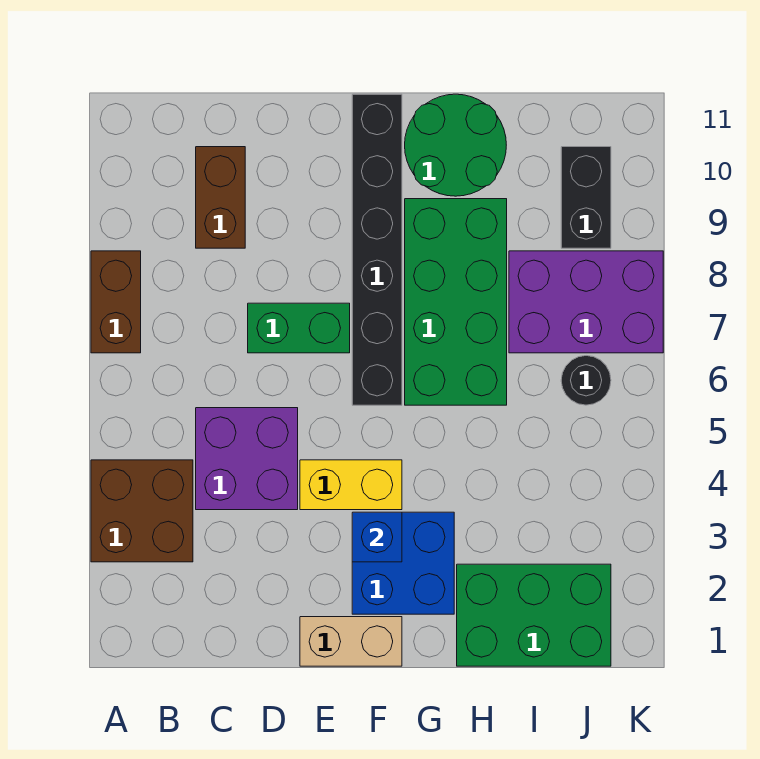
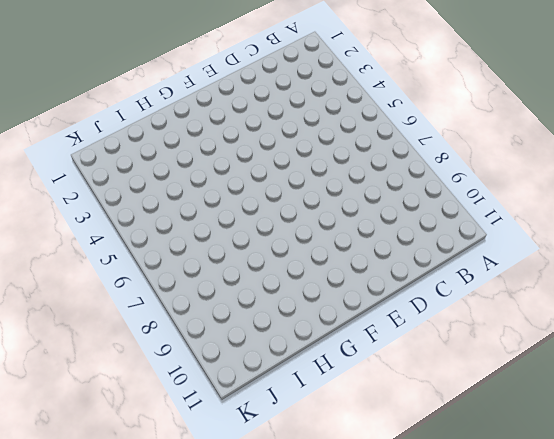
none -> brown 2x2 brick [91,460,193,562]
none -> brown 1x2 brick [91,251,141,353]
none -> purple 2x2 brick [196,408,298,510]

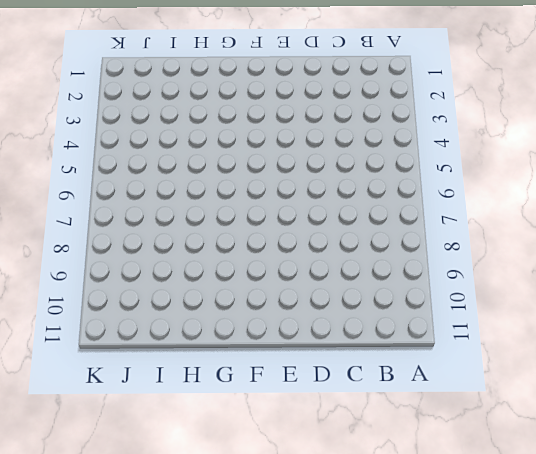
none -> brown 2x2 brick [91,460,193,562]
none -> brown 1x2 brick [91,251,141,353]
none -> purple 2x2 brick [196,408,298,510]

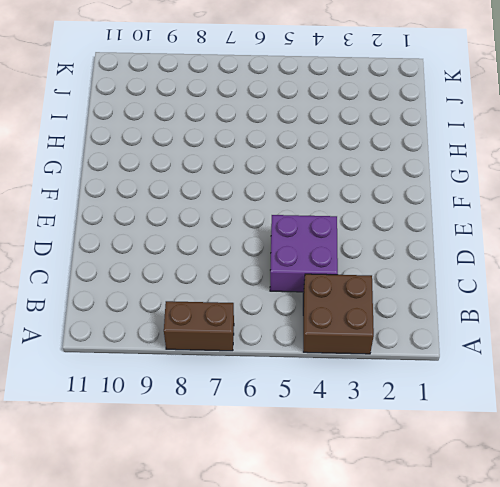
none -> brown 1x2 brick [196,147,245,248]
none -> green 1x2 brick [248,303,350,353]
none -> tan 1x2 brick [300,617,402,666]

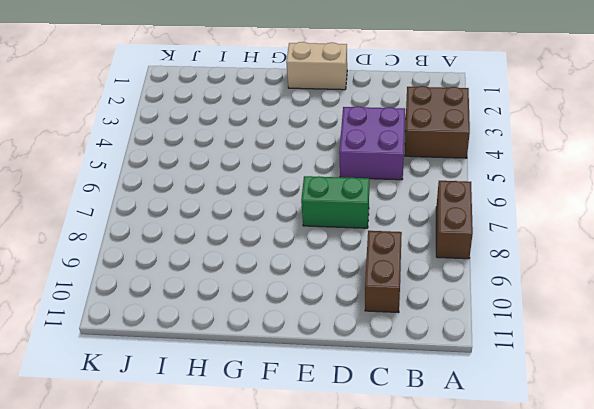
none -> yellow 1x2 brick [300,460,402,510]
none -> blue 2x2 brick [352,512,454,614]
none -> black 1x6 brick [352,94,402,405]

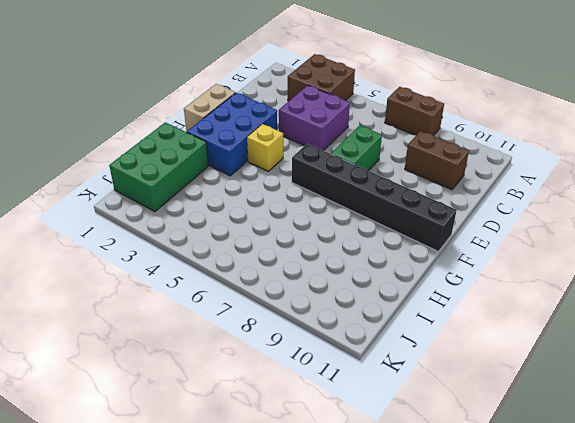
blue 2x3 brick [187,93,277,176] -> blue 2x2 brick [352,512,454,614]
yellow 1x1 brick [247,124,283,171] -> yellow 1x2 brick [300,460,402,510]
none -> green 2x4 brick [405,199,507,405]
none -> green 2x2 round brick [405,94,506,196]
none -> purple 2x3 brick [509,251,663,353]

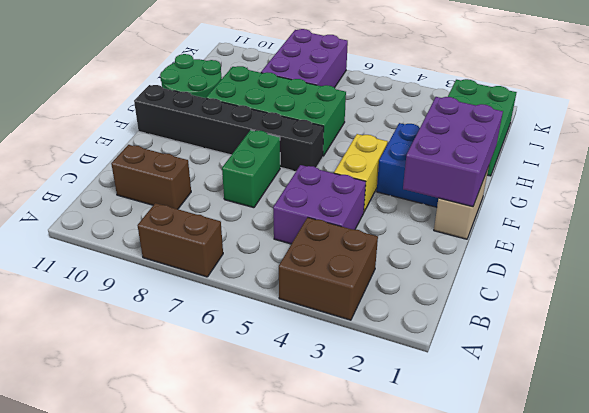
purple 2x3 brick [403,97,503,207] -> none
none -> black 1x1 round brick [561,356,611,405]
none -> black 1x2 brick [561,147,611,248]
none -> blue 1x1 brick [352,512,402,562]

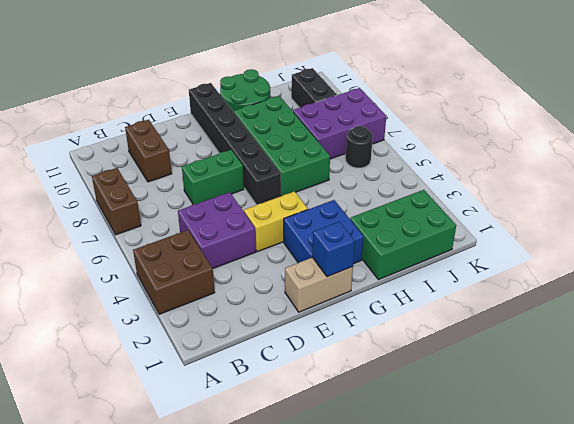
blue 1x1 brick [312,222,355,277] -> blue 1x1 brick moved to [352,512,402,562]

